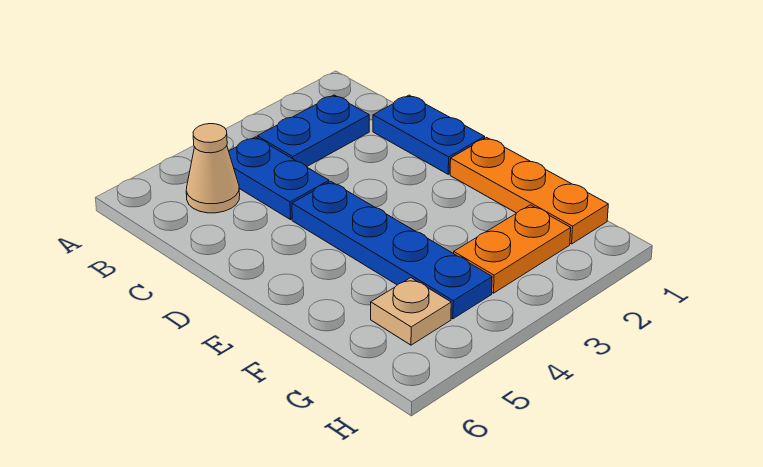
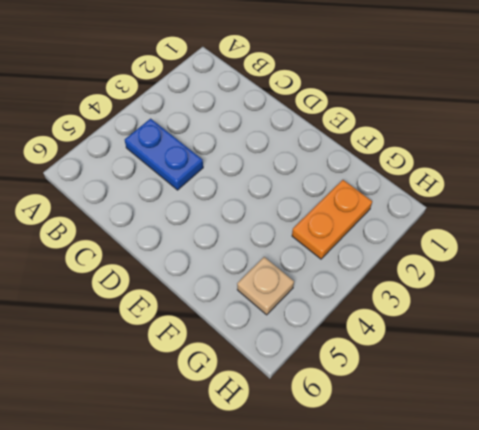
none -> blue 1x2 plate [257,95,369,167]
none -> tan 1x1 cone [186,124,240,213]

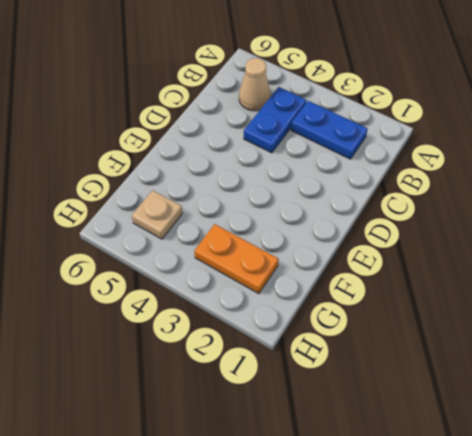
none -> blue 1x2 plate [373,95,485,174]
none -> blue 1x4 plate [292,182,492,319]

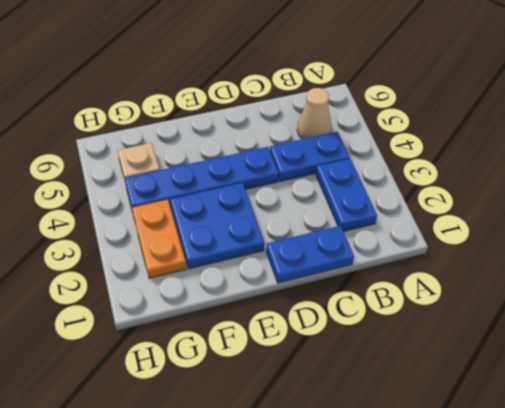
blue 2x2 plate [170,183,264,269] -> none
none -> orange 1x3 plate [450,138,608,244]

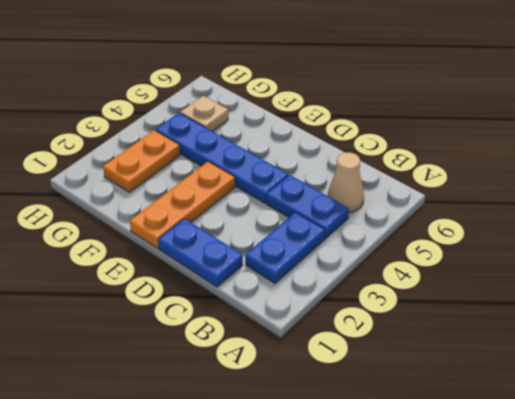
orange 1x3 plate [130,162,235,248] -> orange 1x3 plate turned to [450,138,608,244]

